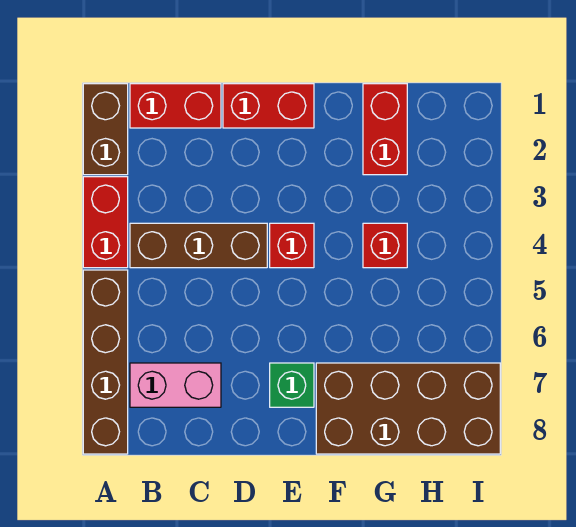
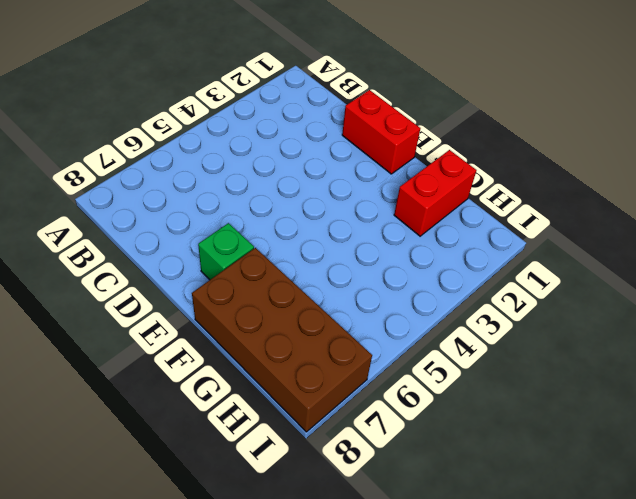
none -> brown 1x2 brick [83,84,128,175]
none -> red 1x2 brick [83,177,128,268]
none -> brown 1x4 brick [83,270,128,454]

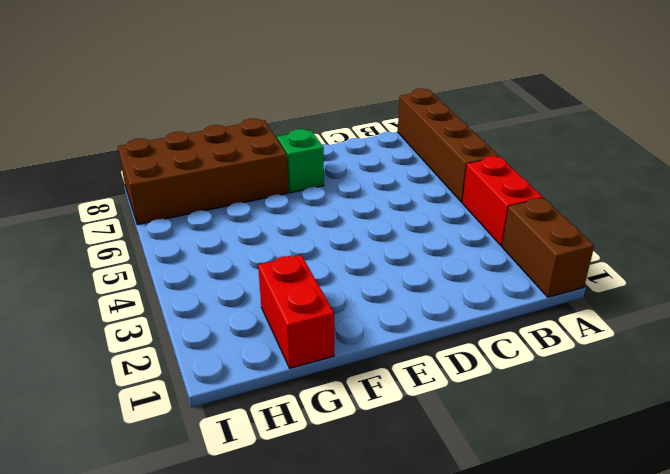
none -> red 1x2 brick [130,84,221,128]
none -> brown 1x3 brick [130,223,267,268]
none -> pink 1x2 brick [130,363,221,407]

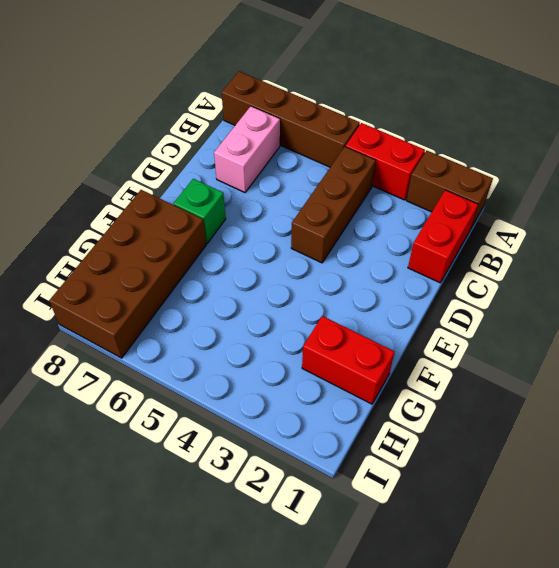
none -> red 1x2 brick [223,84,314,128]
none -> red 1x1 brick [270,223,314,268]
none -> red 1x1 brick [363,223,407,268]

